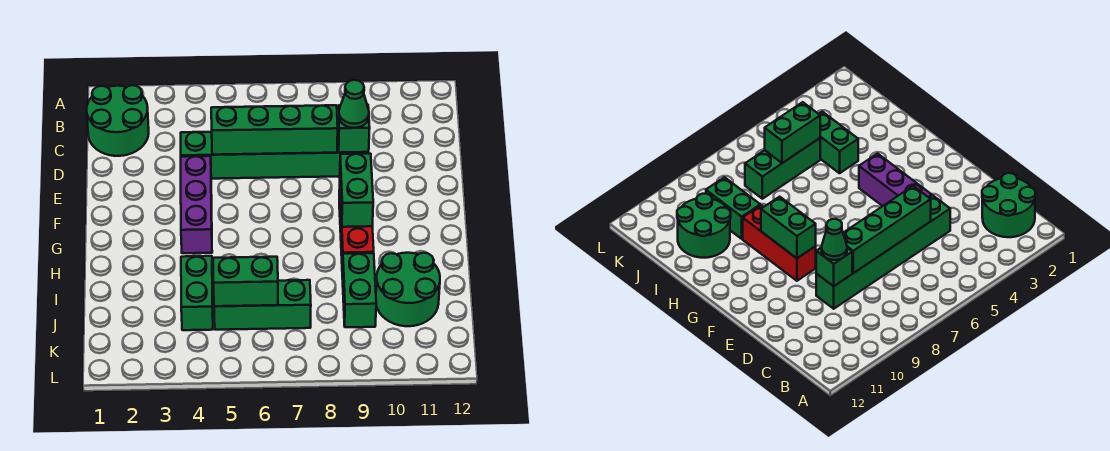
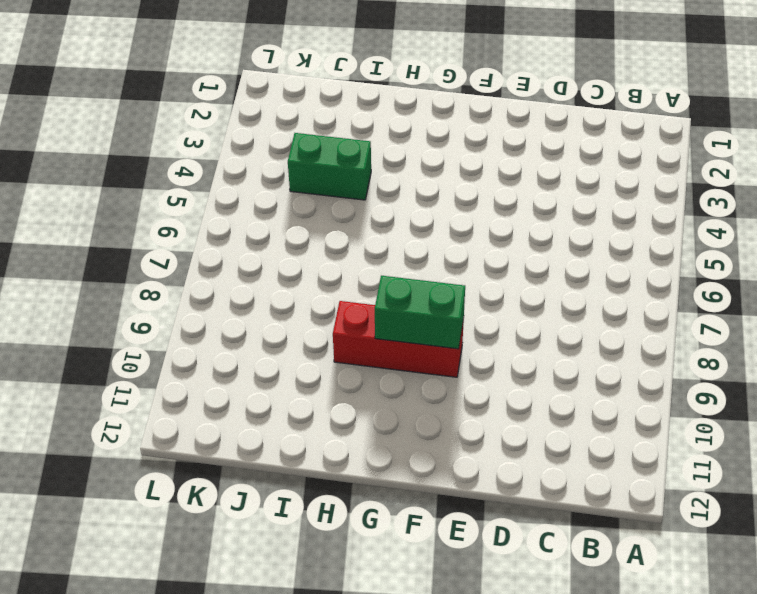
none -> green 2x2 round brick [87,85,149,156]
none -> green 1x6 brick [181,132,369,179]
none -> purple 1x3 brick [181,156,212,253]

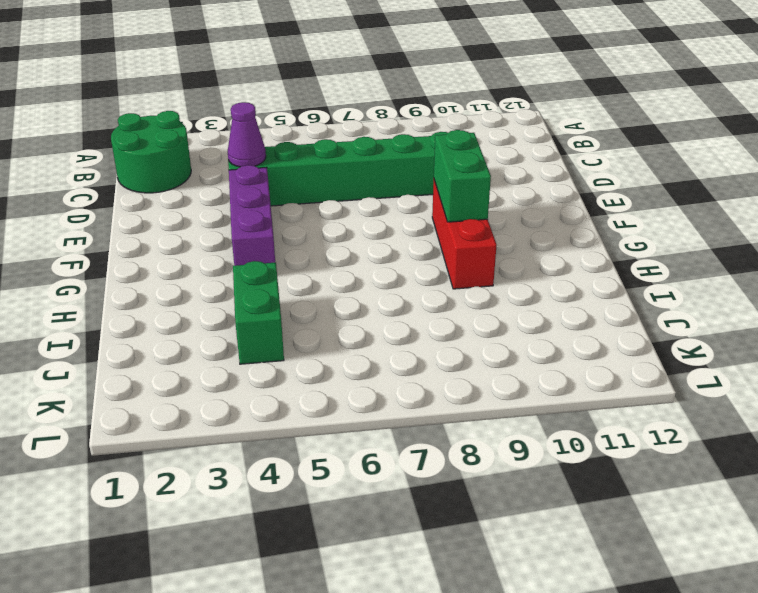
purple 1x1 cone [228,102,266,167] -> none
none -> green 1x2 brick [342,253,376,327]
none -> green 2x2 round brick [376,253,440,326]
none -> green 1x3 brick [214,280,311,330]

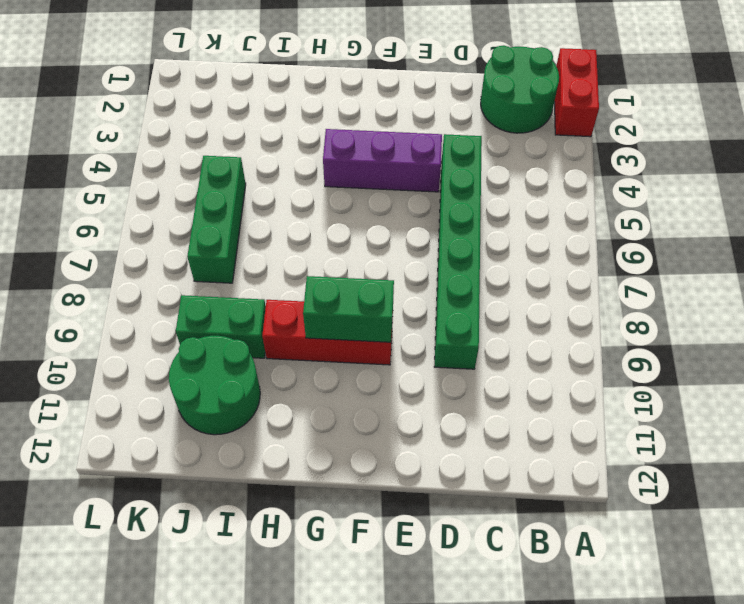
red 1x2 brick [555,48,599,137] -> none
none -> green 1x2 brick [181,256,213,330]
none -> green 1x4 brick [211,105,338,155]
none -> green 1x1 brick [338,105,370,153]

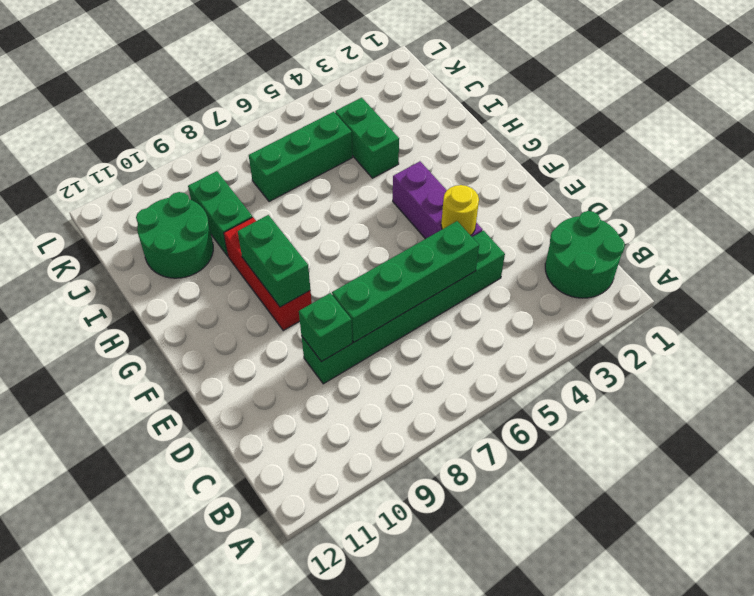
yellow 1x1 round brick [441,185,479,235] -> none
none -> green 1x2 brick [213,257,278,306]
none -> green 1x1 cone [339,80,369,128]

